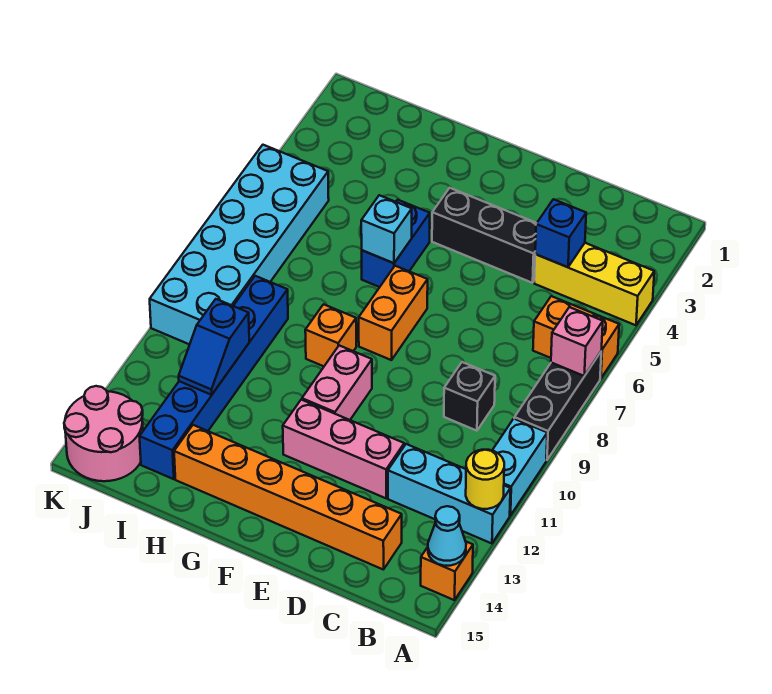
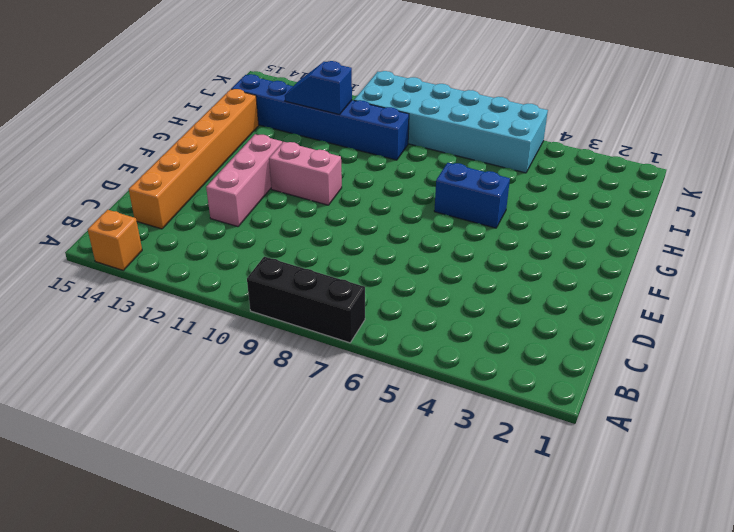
none -> yellow 1x3 brick [534,243,654,325]
none -> orange 1x2 brick [533,296,619,379]
none -> cyan 1x2 brick [492,419,547,516]

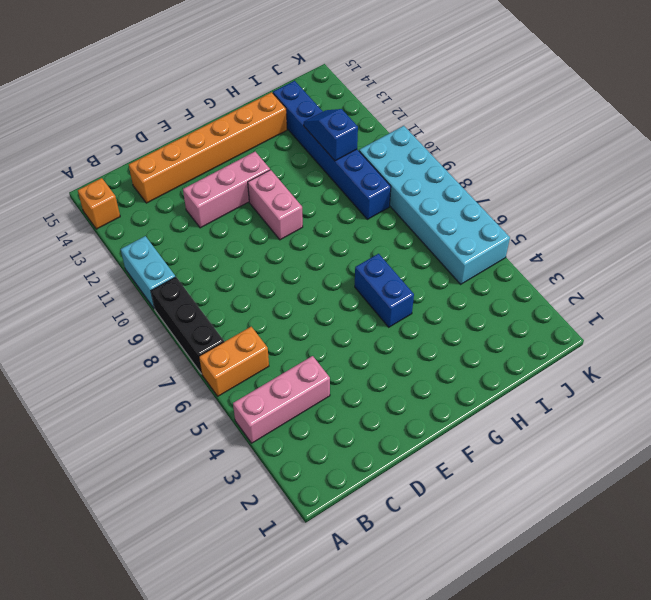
pink 1x3 brick [233,356,330,443] -> yellow 1x3 brick [534,243,654,325]
none -> cyan 1x3 brick [388,444,510,543]
none -> black 1x1 brick [444,362,495,431]
none -> black 1x3 brick [432,188,537,283]

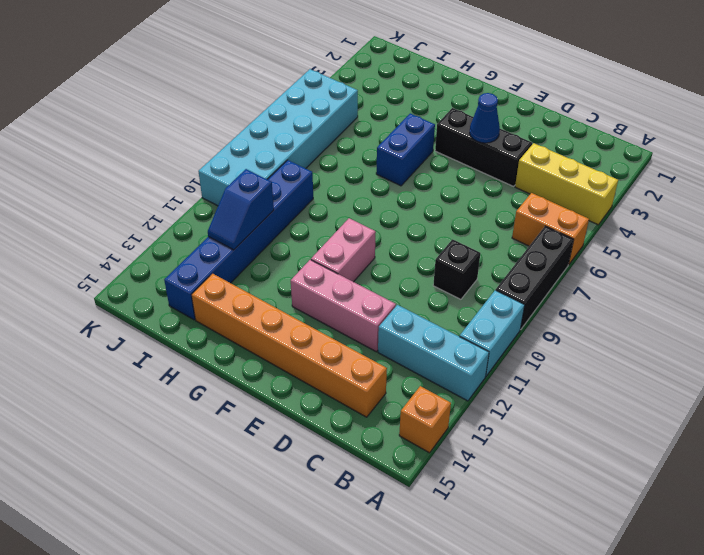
blue 1x1 cone [470,93,500,143] -> none
none -> orange 1x2 brick [359,266,428,360]
none -> orange 1x1 brick [305,304,356,366]
none -> pink 2x2 round brick [64,386,143,481]

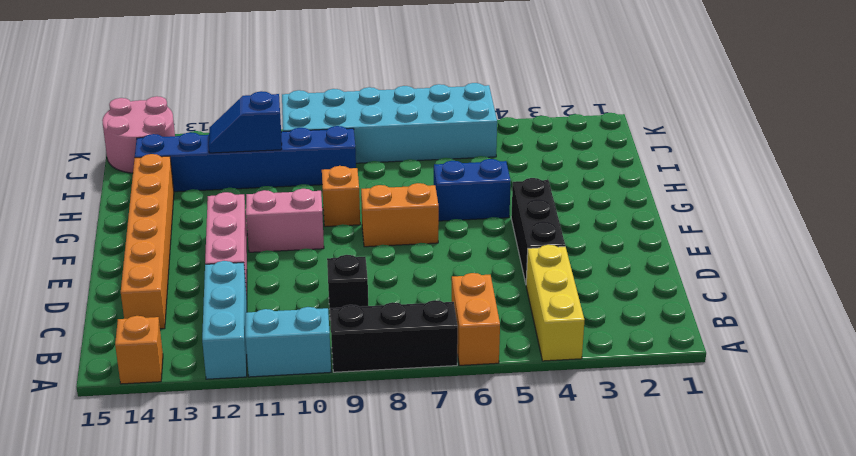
none -> pink 1x1 brick [551,307,603,376]
none -> yellow 1x1 round brick [466,450,504,509]
none -> cyan 1x1 cone [428,506,466,566]

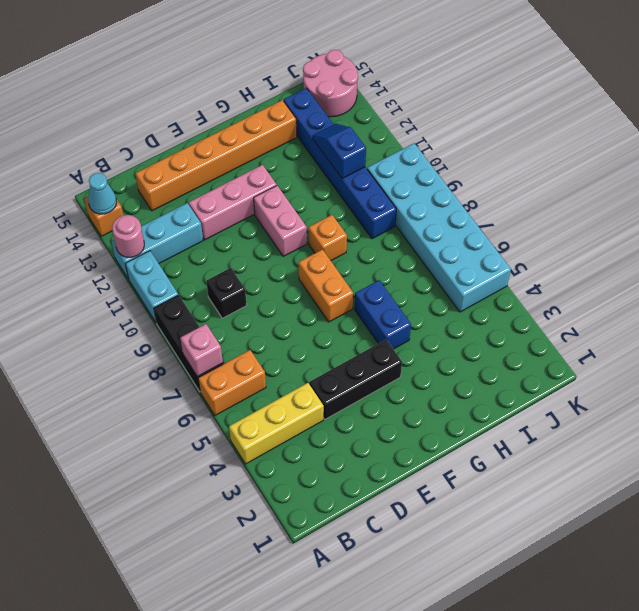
pink 1x1 round brick [112,215,144,257] -> yellow 1x1 round brick [466,450,504,509]
none -> blue 1x1 brick [535,199,586,267]
none -> cyan 1x1 brick [361,195,412,263]

